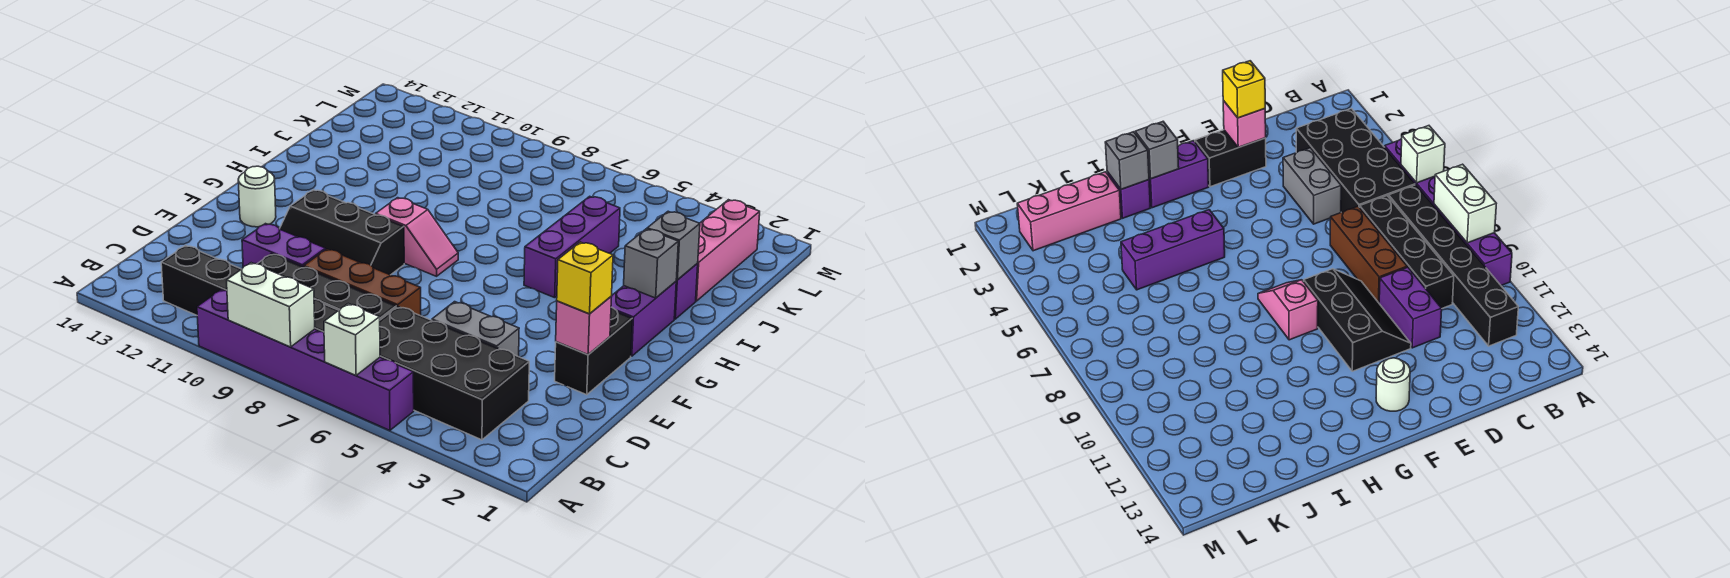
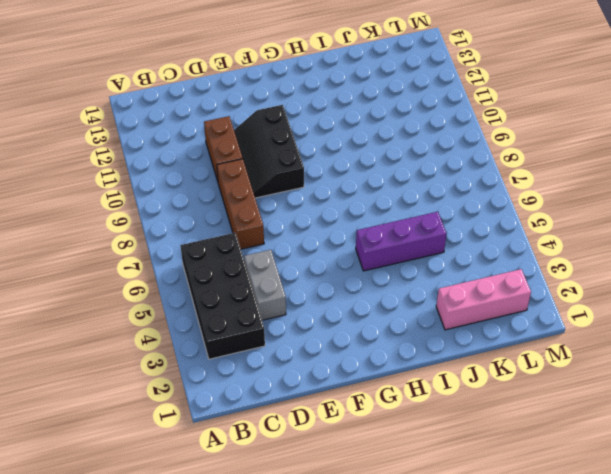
brown 1x2 brick [204,116,243,181] -> purple 1x2 brick [242,224,325,267]
none -> purple 1x6 brick [197,289,414,430]
none -> black 1x6 brick [161,245,339,332]
none -> black 1x4 brick [258,254,397,320]

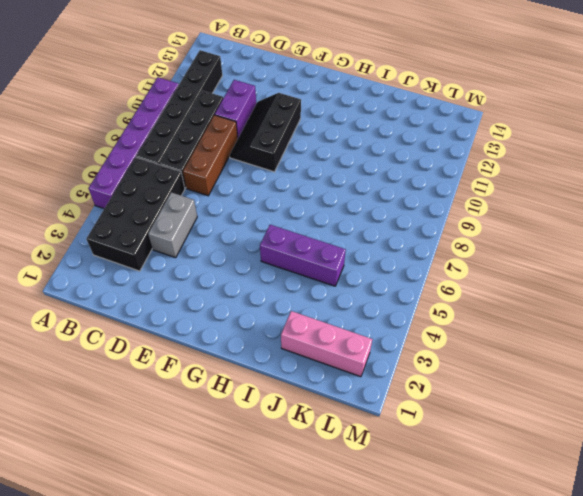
none -> black 1x2 brick [555,307,632,395]
none -> white 1x1 round brick [238,166,276,227]
none -> purple 1x2 brick [611,282,676,356]

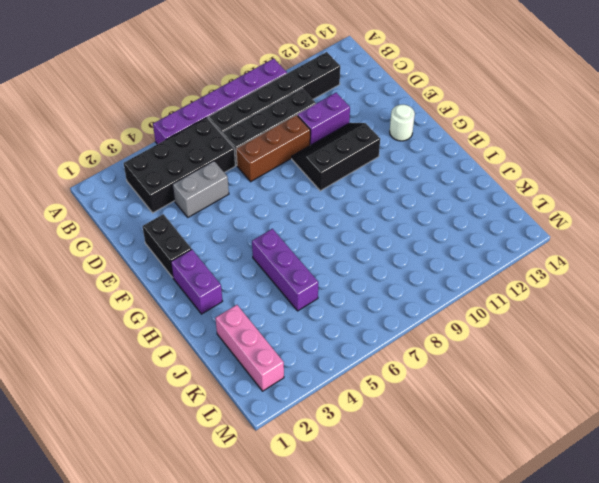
none -> pink 1x2 slope [376,198,458,276]
none -> purple 1x1 brick [674,264,698,319]
none -> white 1x1 brick [324,304,380,376]

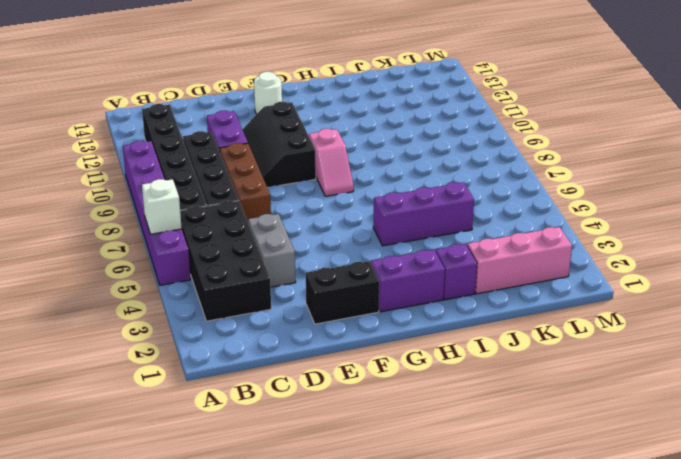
none -> white 1x2 brick [227,263,315,347]
none -> pink 1x1 brick [556,297,611,355]
none -> grey 1x1 brick [624,229,678,298]

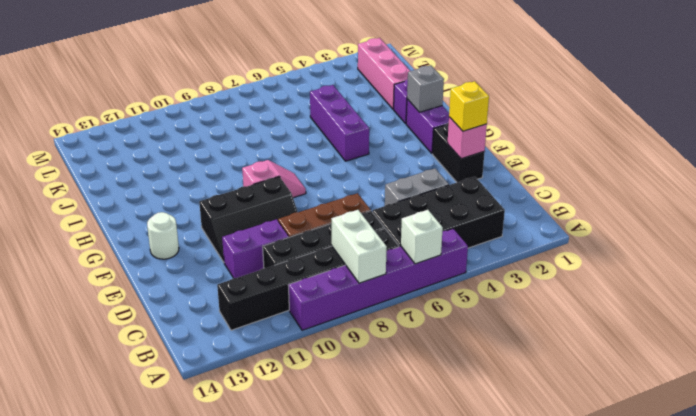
white 1x2 brick [332,210,387,283] -> white 1x2 brick turned to [227,263,315,347]
none -> grey 1x1 brick [647,211,700,280]

